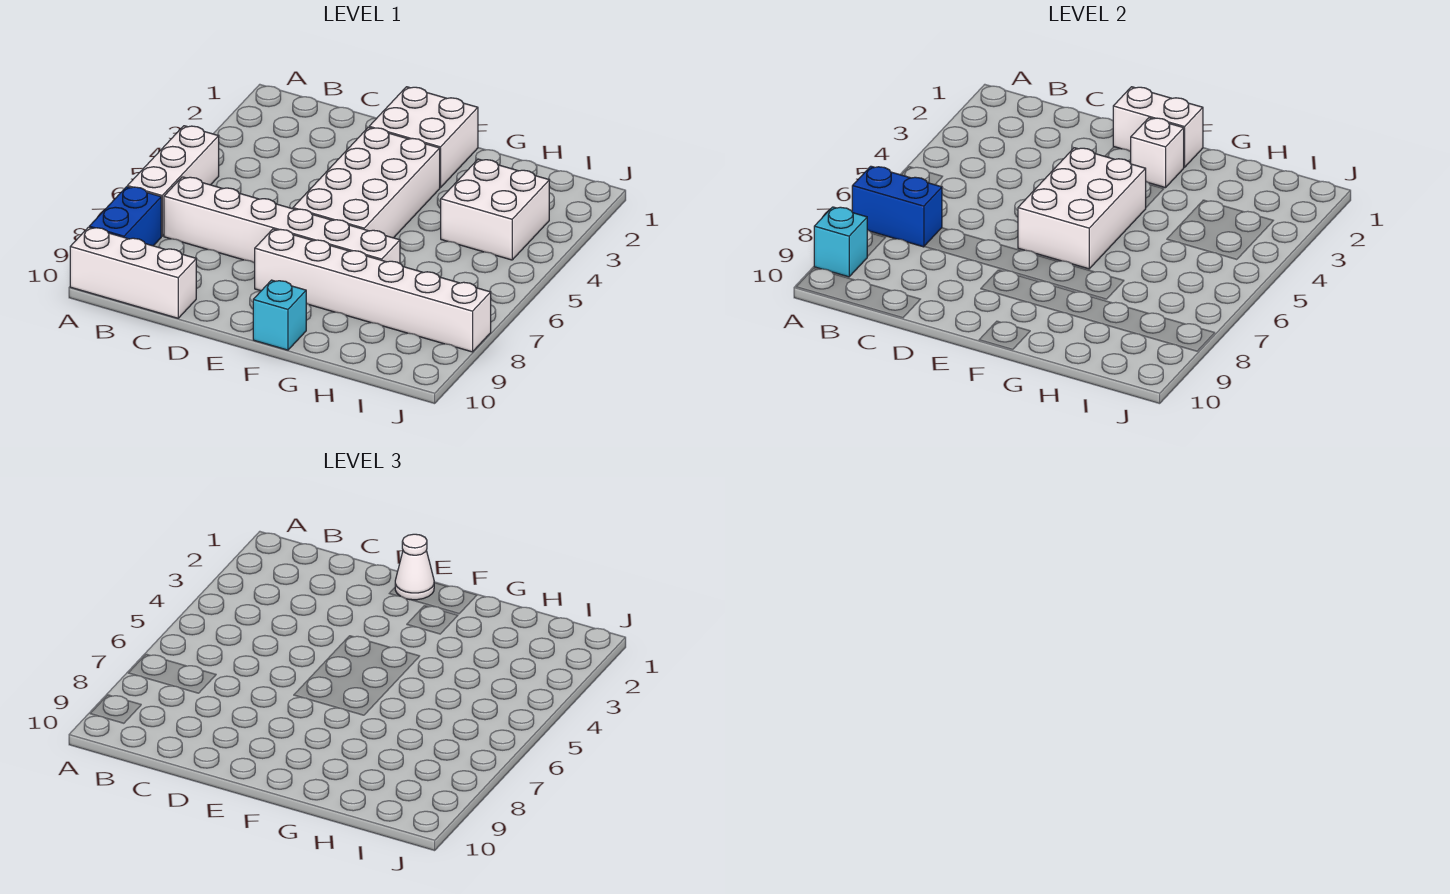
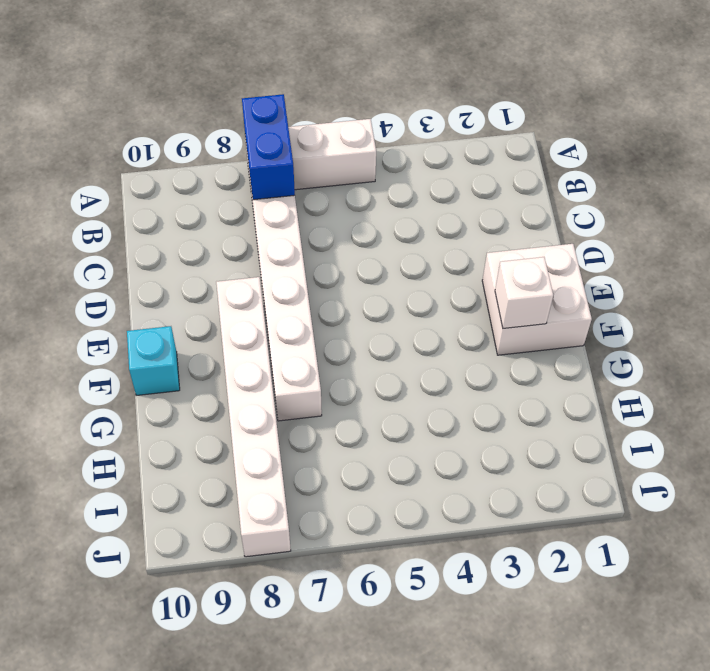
none -> blue 1x2 brick [89,187,161,246]
none -> white 1x3 brick [70,227,196,318]
none -> white 2x4 brick [293,127,440,238]

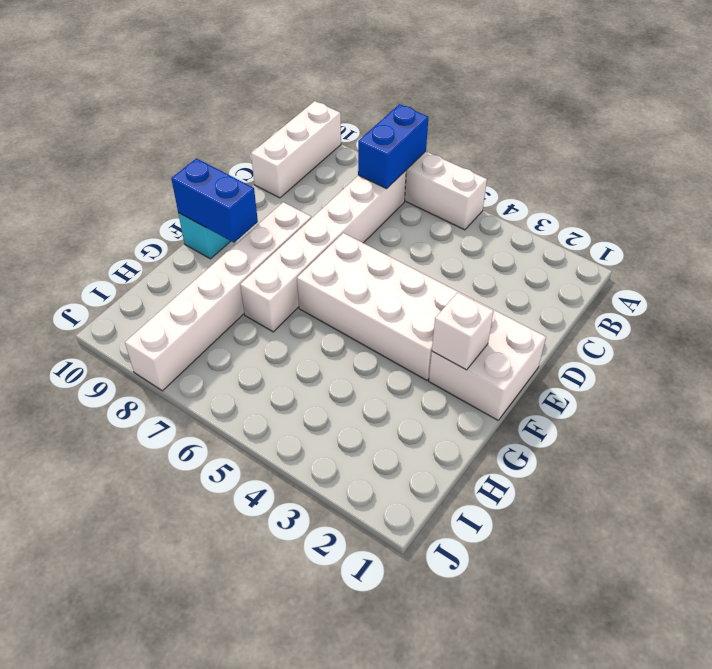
blue 1x2 brick [171,158,258,243] -> blue 1x2 brick moved to [89,187,161,246]
none -> white 2x2 brick [441,159,549,260]
none -> cyan 1x1 brick [814,207,867,277]
none -> white 1x2 brick [1113,87,1203,167]

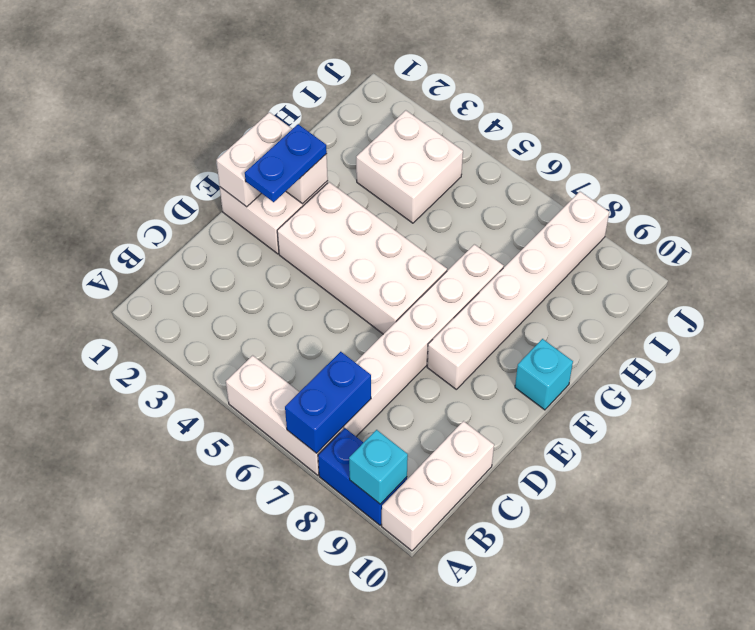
blue 1x2 plate [245,124,327,202] -> none
none -> white 2x3 brick [1018,148,1146,269]
none -> white 1x1 cone [395,534,434,600]

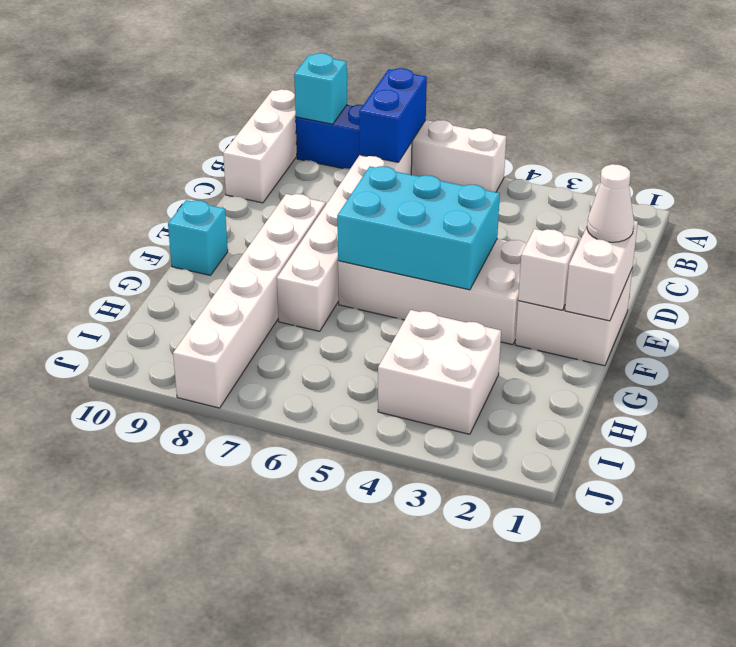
cyan 2x3 brick [337,166,500,290] -> white 2x3 brick [1018,148,1146,269]

